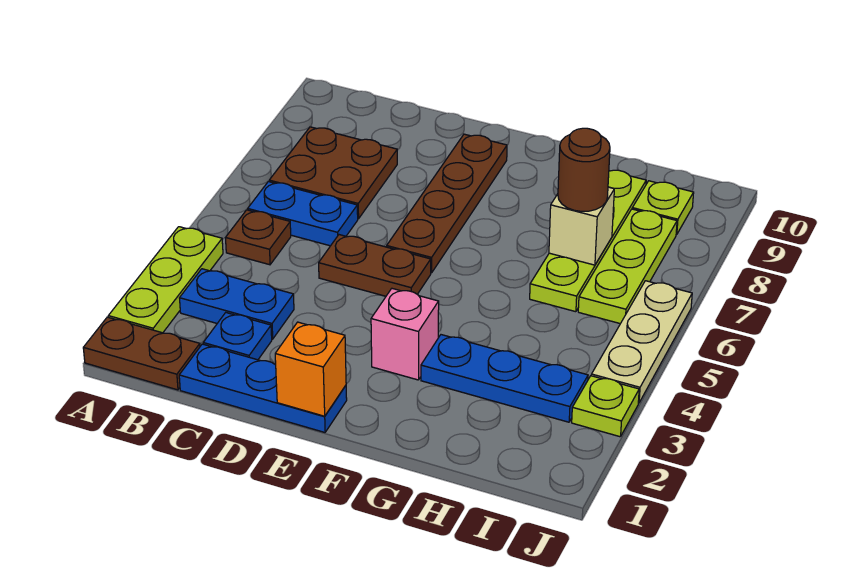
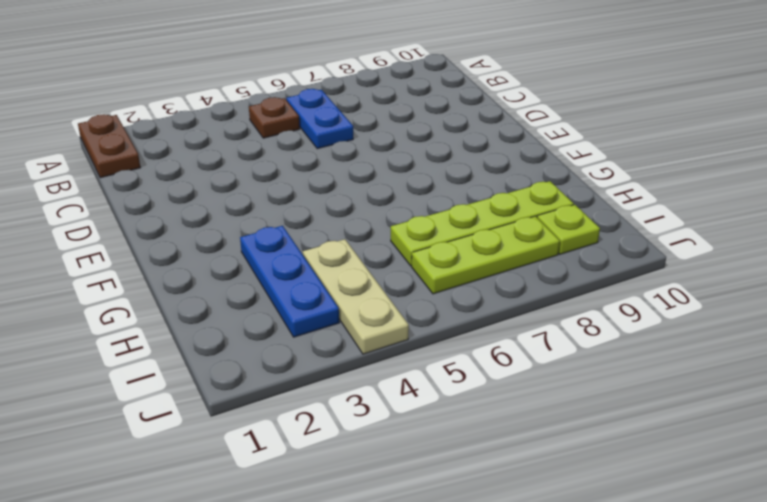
tan 1x3 plate [303,239,409,354] -> tan 1x3 plate turned to [591,281,692,403]
none -> lime 1x3 plate [108,227,223,333]
none -> blue 1x2 plate [180,269,294,339]
none -> brown 2x2 plate [269,127,397,219]

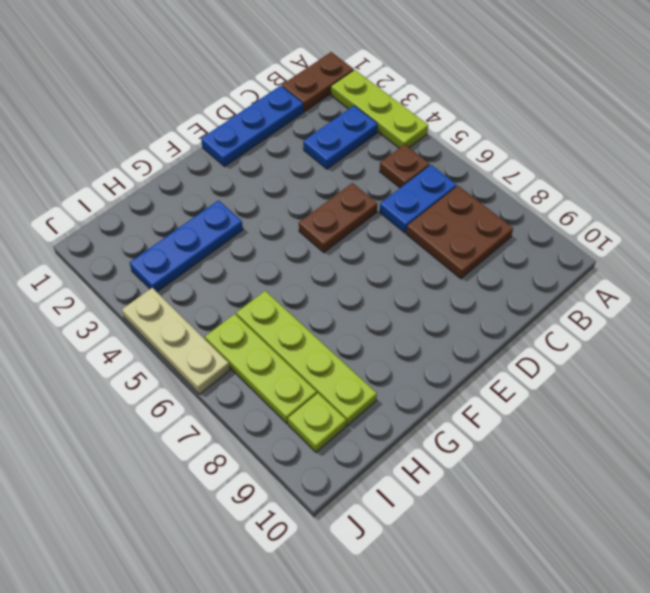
none -> blue 1x1 plate [203,313,272,360]
none -> brown 1x4 plate [387,134,507,273]
none -> pink 1x1 brick [371,289,439,380]

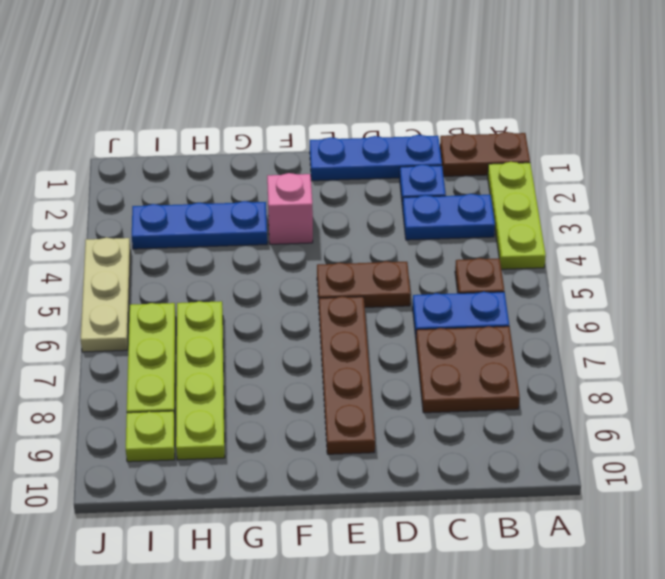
none -> lime 1x1 plate [572,376,639,437]
none -> orange 1x1 brick [275,322,346,416]
none -> tan 1x1 brick [549,187,614,265]

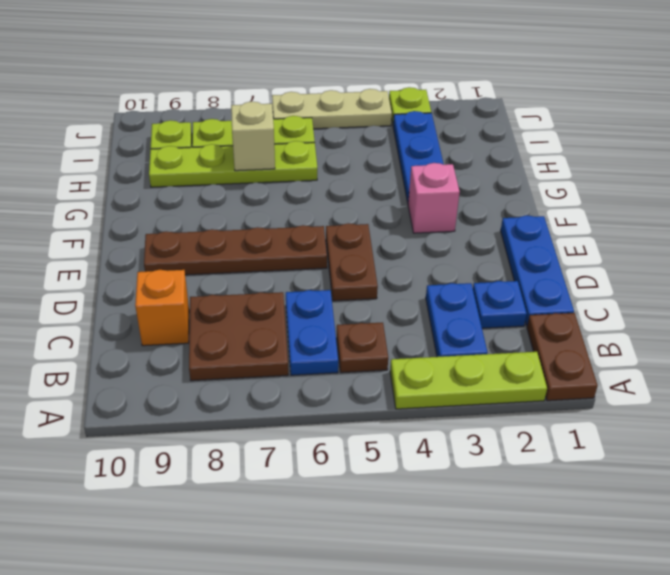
orange 1x1 brick [135,270,189,346] -> orange 1x1 brick moved to [275,322,346,416]
none -> brown 1x1 round brick [558,128,610,211]

